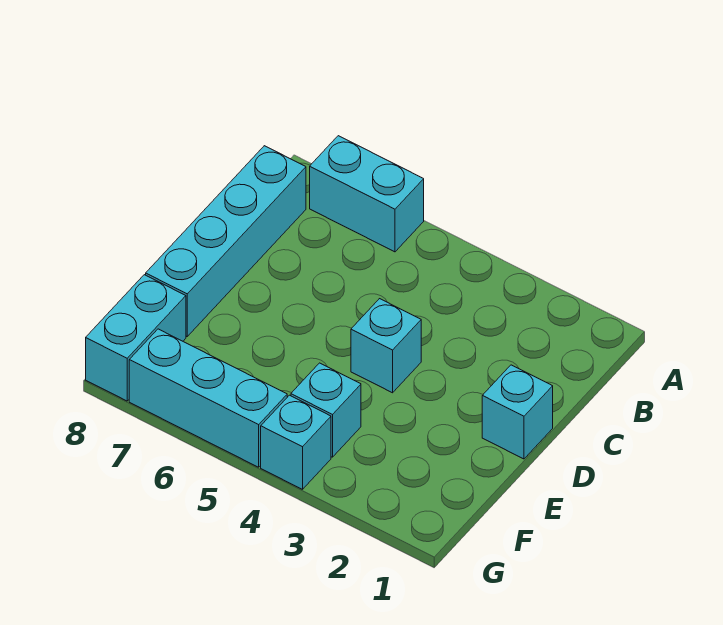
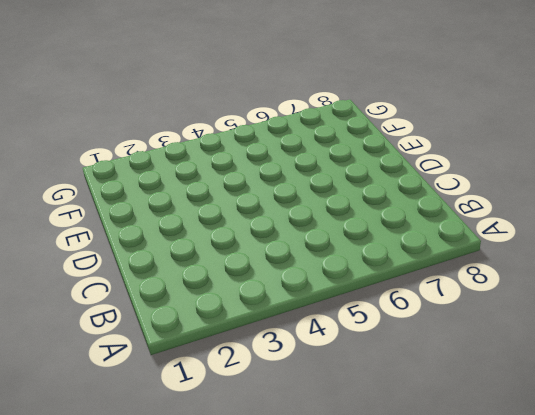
none -> cyan 1x2 brick [310,136,424,252]
none -> cyan 1x4 brick [146,146,306,336]

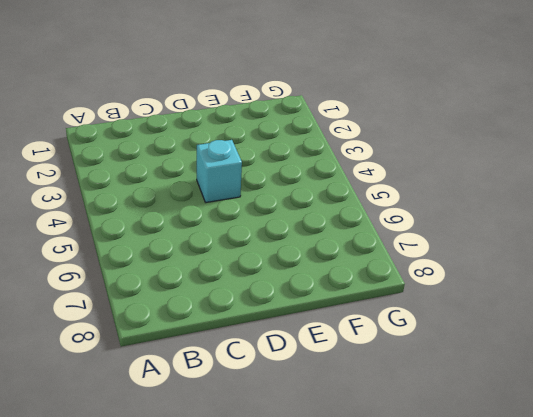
none -> cyan 1x2 brick [310,136,424,252]
none -> cyan 1x4 brick [146,146,306,336]

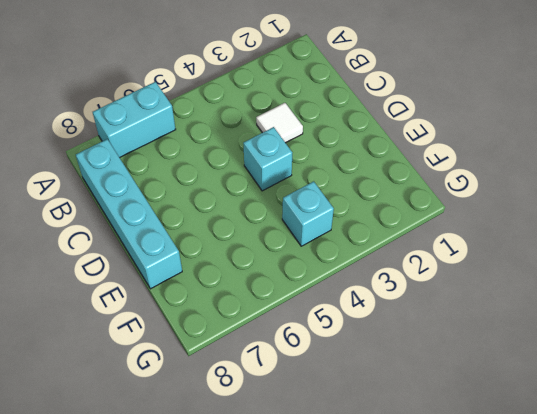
white 1x1 tile [256,103,303,143] -> none
none -> cyan 1x1 brick [482,365,553,459]
none -> cyan 1x2 brick [86,275,186,401]

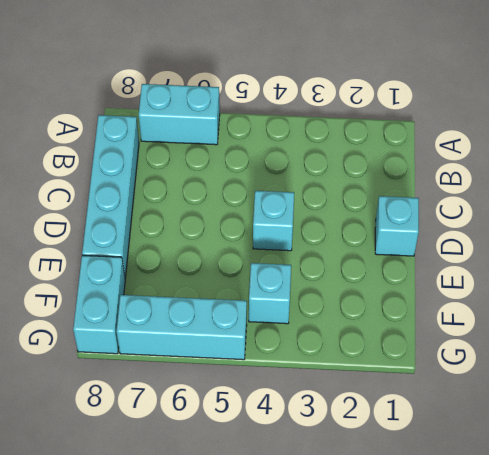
none -> cyan 1x1 brick [261,395,331,489]

